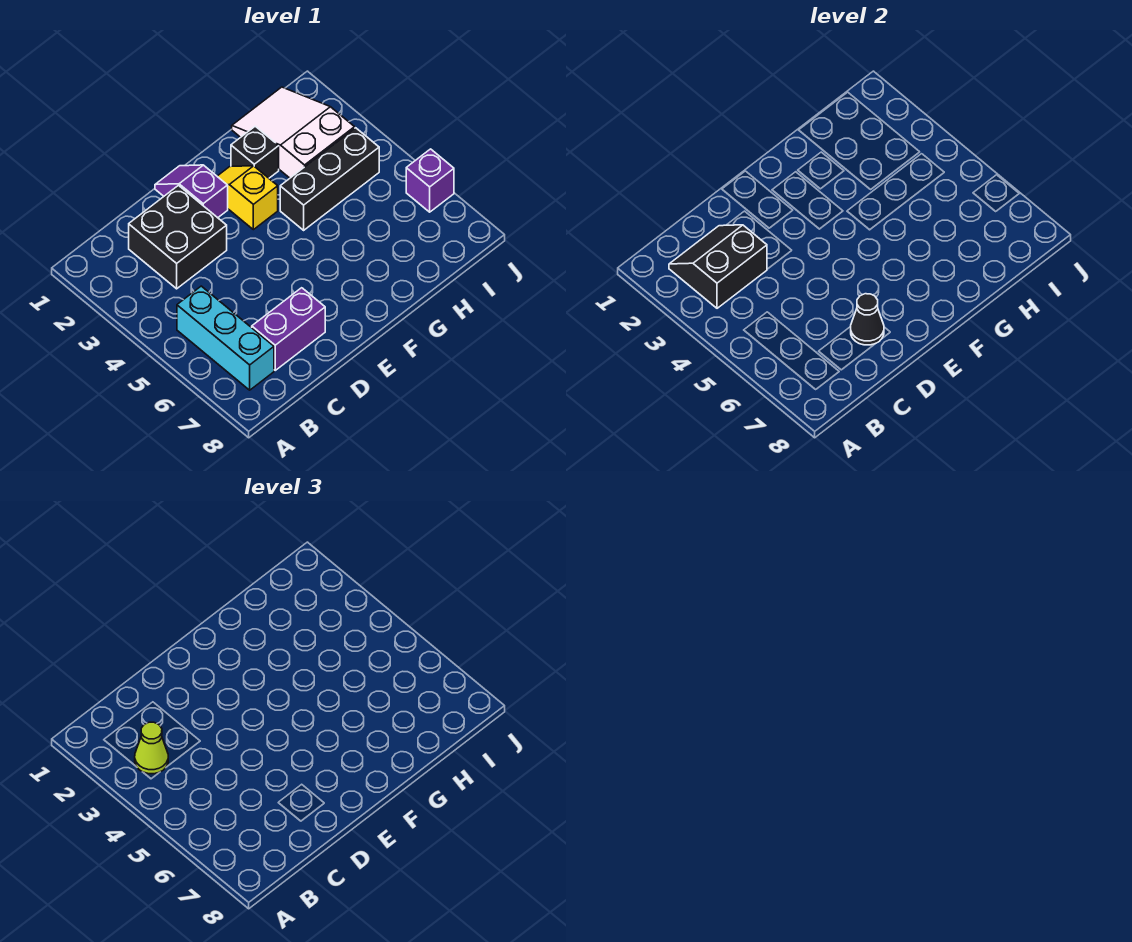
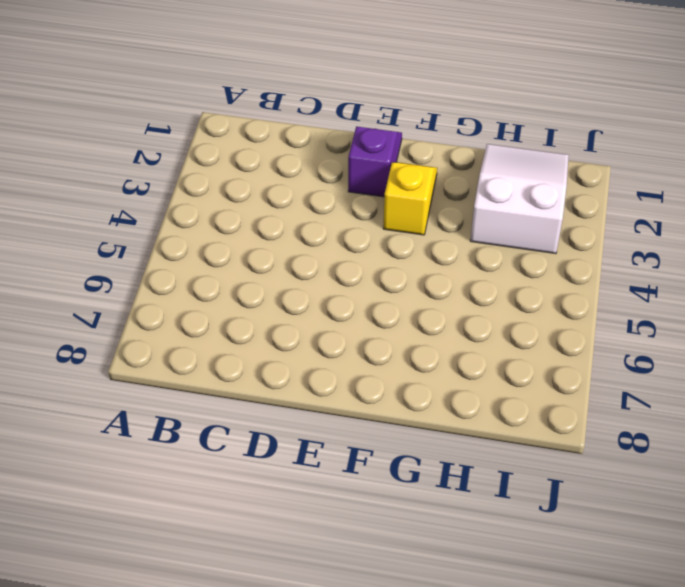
none -> cyan 1x3 brick [177,286,274,390]
none -> black 2x2 brick [129,186,227,289]
none -> purple 1x2 brick [252,288,325,370]

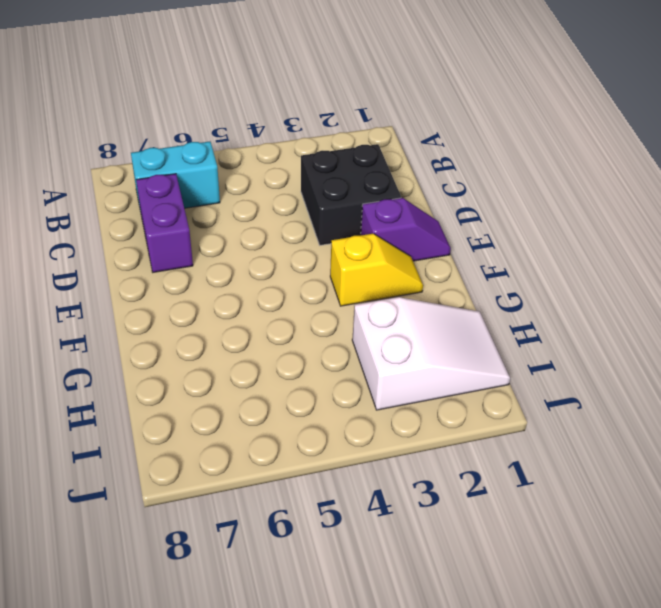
cyan 1x2 brick [131,142,220,208] -> cyan 1x3 brick [177,286,274,390]
none -> black 1x1 brick [231,126,279,178]
none -> black 1x3 brick [280,128,379,230]
none -> purple 1x1 brick [406,149,454,212]

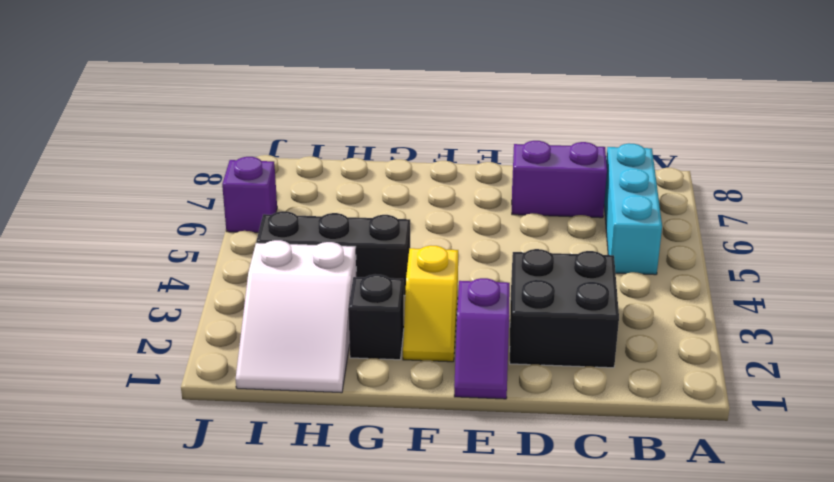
none -> black 2x2 slope [669,225,767,308]
none -> black 1x1 cone [851,294,884,345]
none -> lime 1x1 cone [135,722,168,774]

